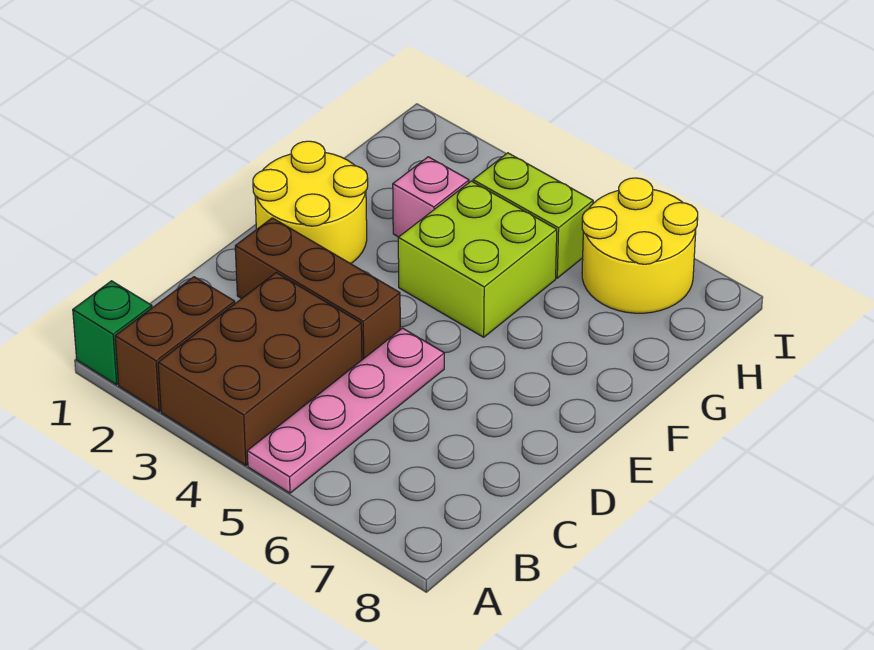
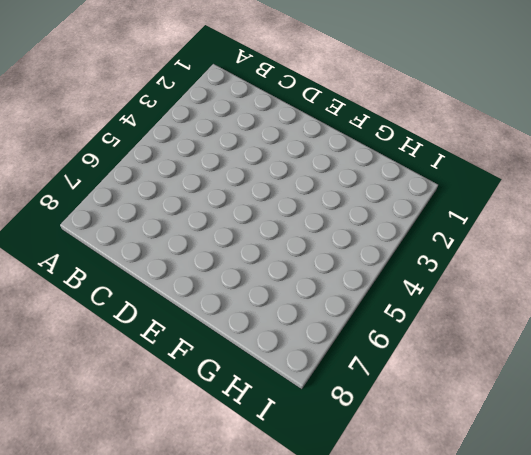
none -> green 1x1 brick [73,281,152,385]
none -> brown 1x2 brick [115,277,235,411]

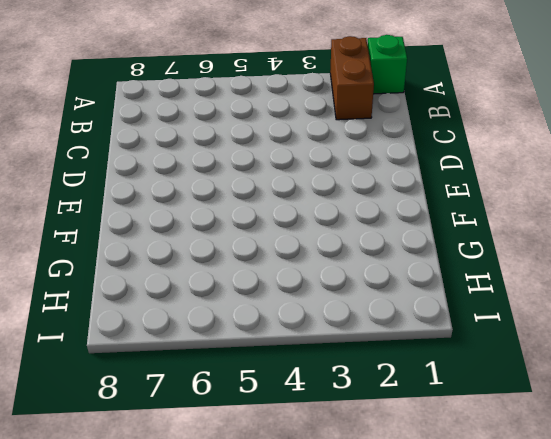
none -> brown 2x3 brick [158,273,362,466]
none -> pink 1x4 plate [247,328,444,493]

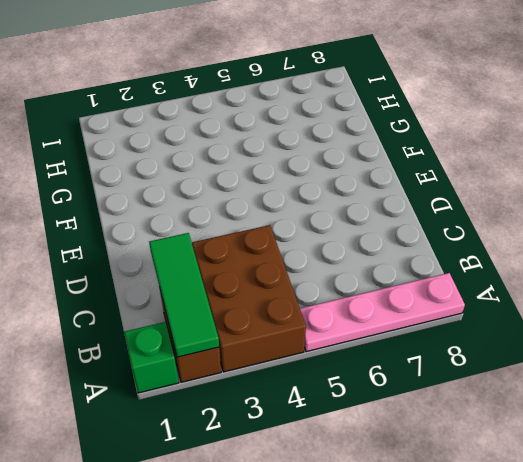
green 1x3 tile [149,233,219,357] -> none
pink 1x4 plate [300,273,465,352] -> pink 1x4 plate turned to [247,328,444,493]
none -> brown 1x3 brick [235,218,400,360]
none -> yellow 2x2 round brick [253,141,368,264]

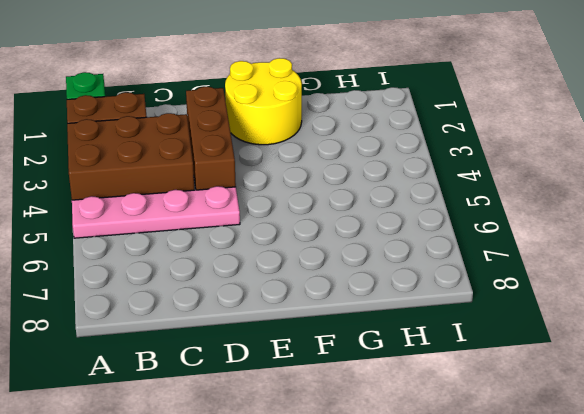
none -> lime 2x2 brick [398,181,557,337]
none -> pink 1x1 brick [393,157,469,237]

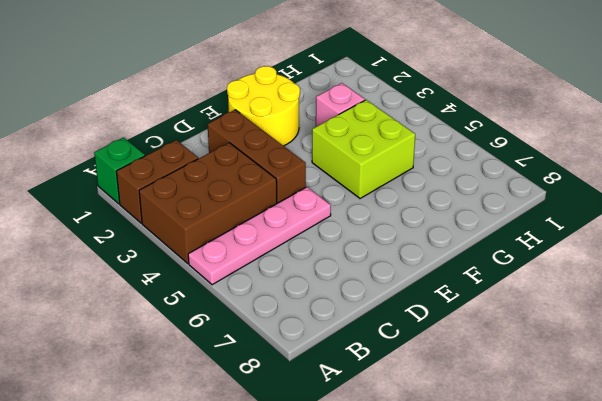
none -> lime 1x2 brick [473,153,593,278]
none -> yellow 2x2 round brick [582,178,698,313]

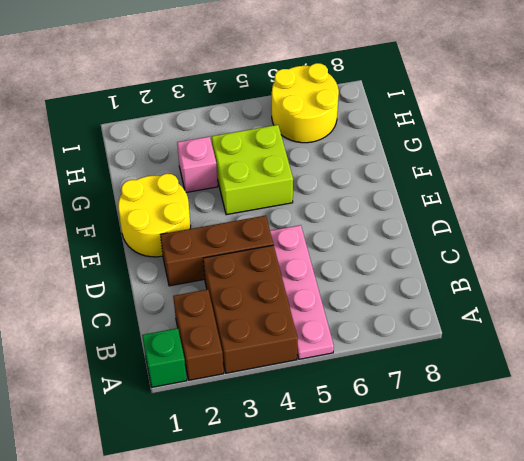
none -> lime 1x2 brick [473,153,593,278]

